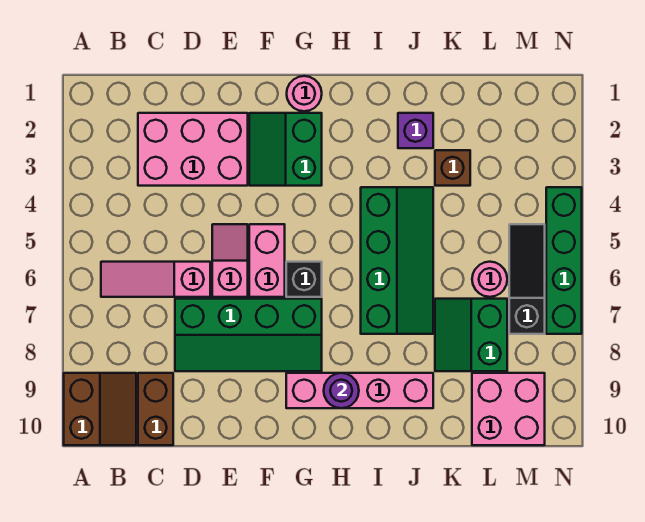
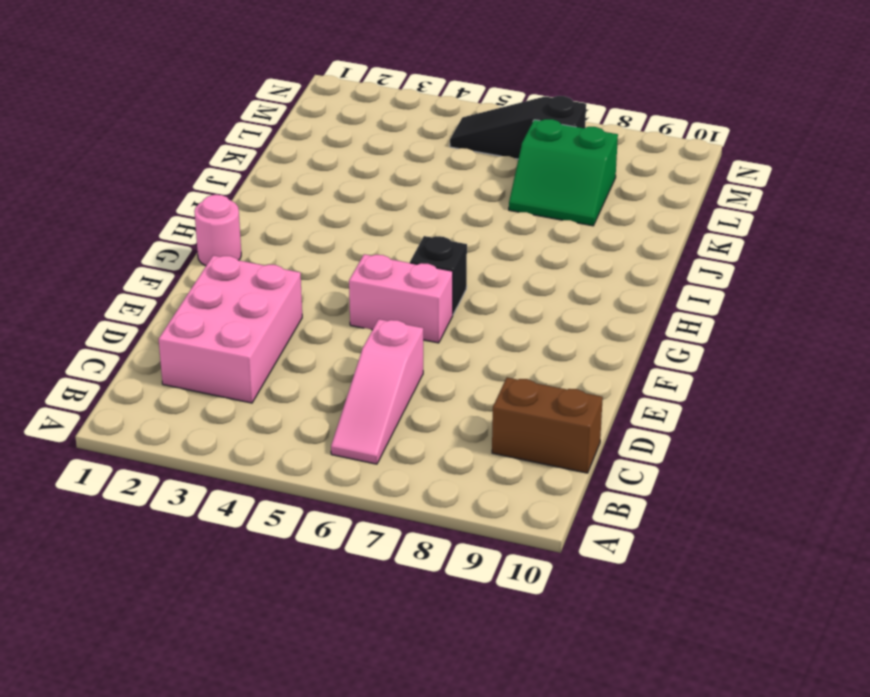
none -> brown 2x2 slope [64,373,136,445]
none -> green 2x4 slope [175,299,322,371]
none -> pink 1x2 slope [212,224,248,297]

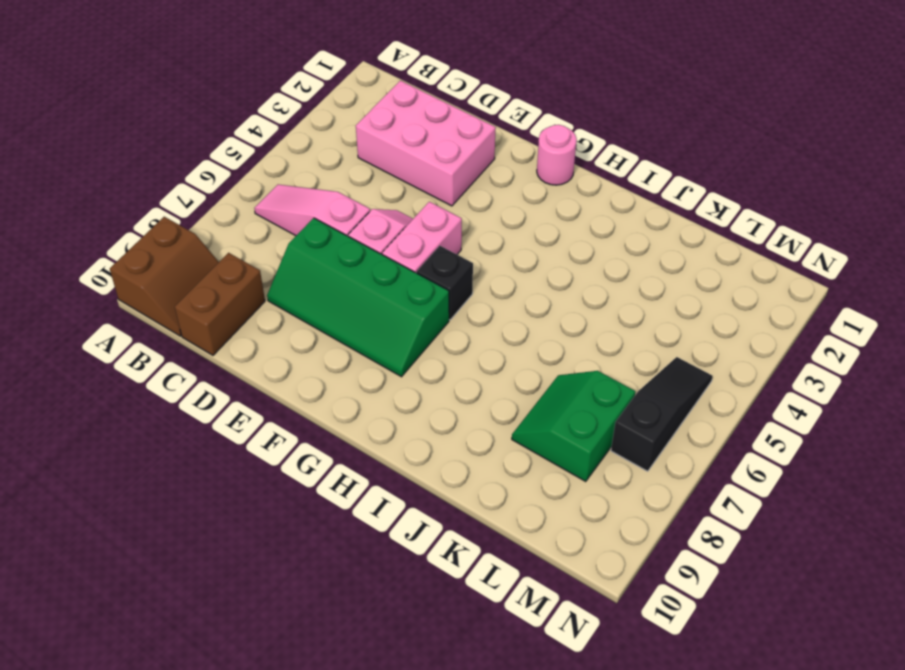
none -> green 2x2 slope [249,113,322,186]
none -> pink 1x4 brick [286,373,433,408]
none -> green 2x4 slope [361,187,433,334]

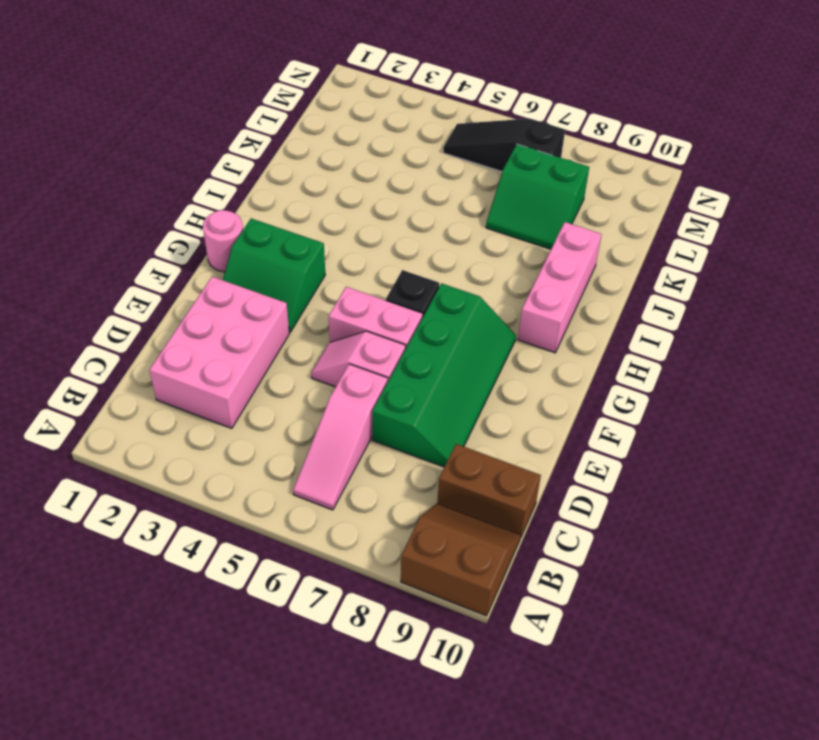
pink 1x3 brick [518,222,602,353] -> pink 1x4 brick [286,373,433,408]
none -> green 2x4 slope [361,187,433,334]
none -> purple 1x1 brick [398,113,433,148]
none -> brown 1x1 brick [435,150,470,186]

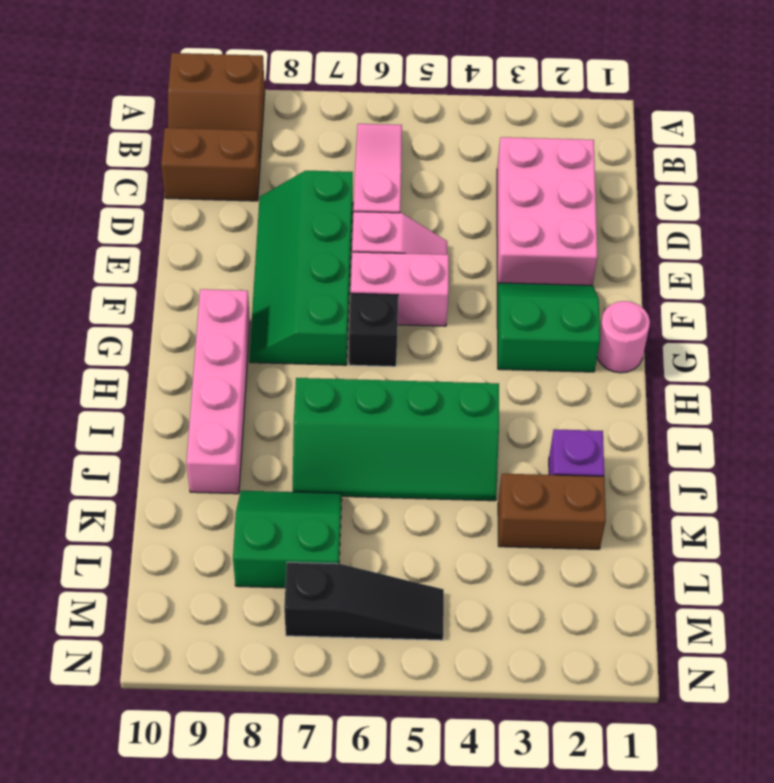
brown 1x2 brick [498,474,606,549] -> brown 1x1 brick [435,150,470,186]
none -> pink 1x1 round brick [472,262,507,297]
none -> pink 2x2 brick [472,373,545,445]
none -> green 1x4 brick [546,187,582,334]

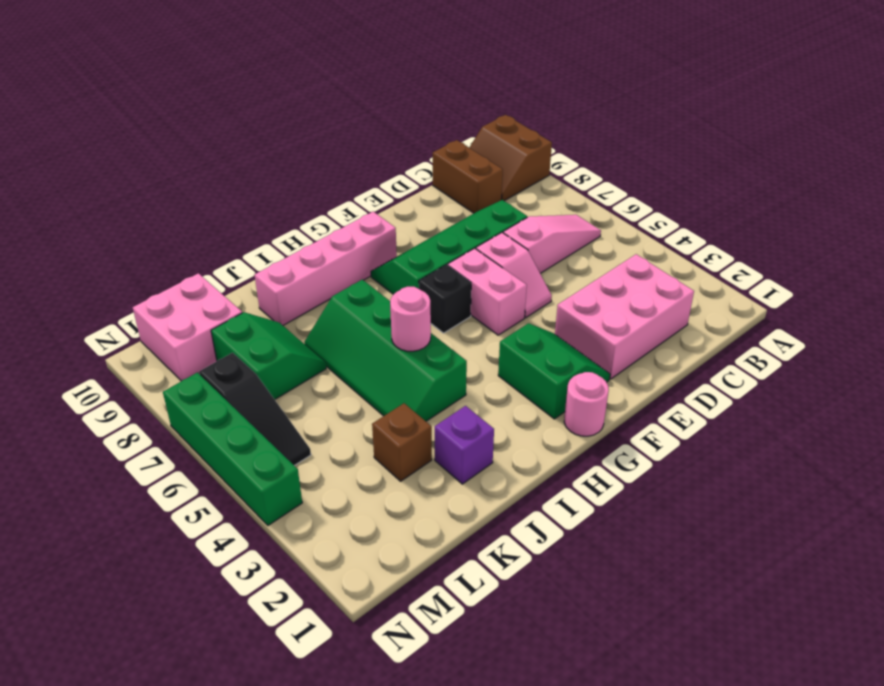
pink 1x1 round brick [390,287,431,351] -> pink 1x1 round brick moved to [472,262,507,297]
none -> purple 1x1 round brick [324,373,359,408]

